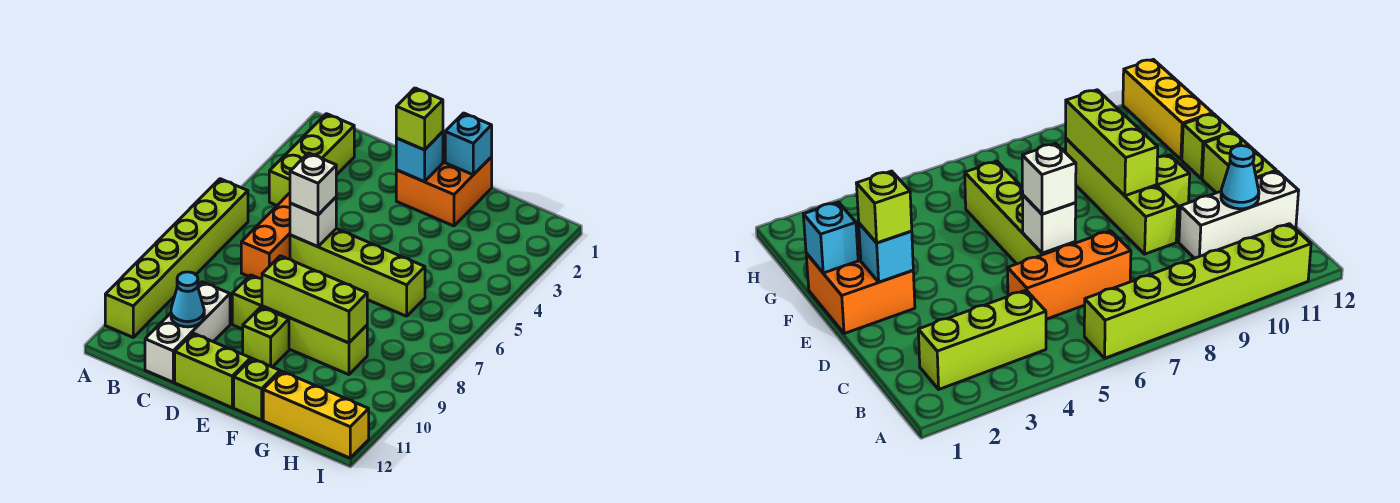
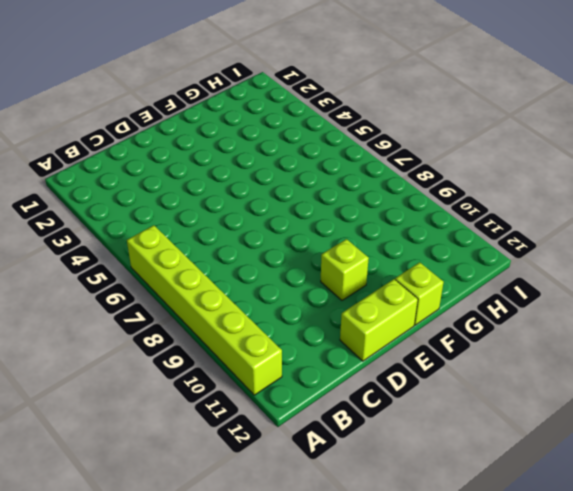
none -> lime 1x3 brick [269,114,354,205]
none -> orange 1x3 brick [241,193,290,279]
none -> white 1x3 brick [145,282,230,382]

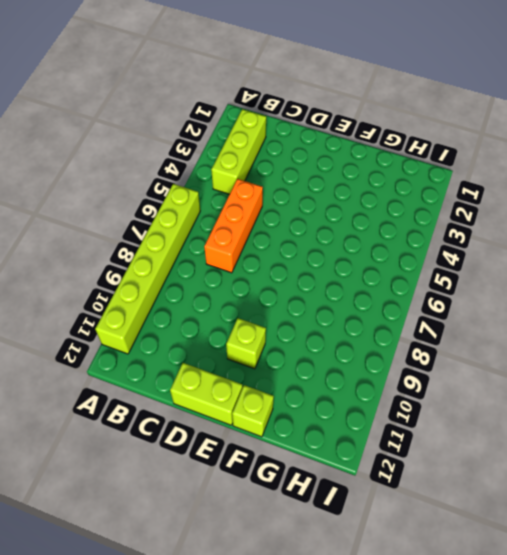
none -> white 1x3 brick [145,282,230,382]
none -> lime 1x4 brick [290,229,425,316]
none -> lime 1x4 brick [232,275,367,375]

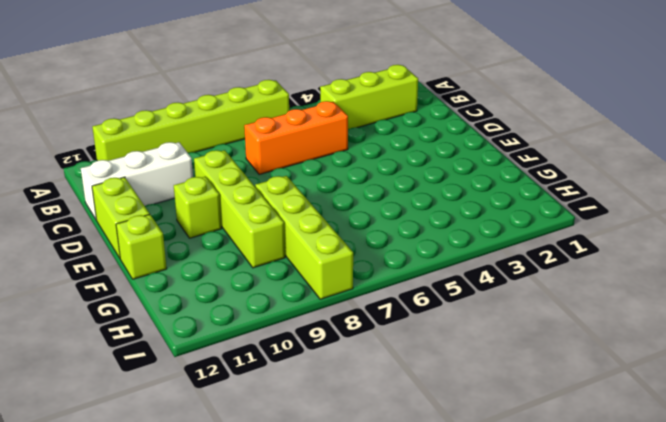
lime 1x4 brick [255,176,353,299] -> lime 1x4 brick moved to [290,229,425,316]
none -> orange 2x2 brick [396,136,492,226]
none -> yellow 1x3 brick [263,371,369,458]
none -> cyan 1x1 cone [171,272,204,327]

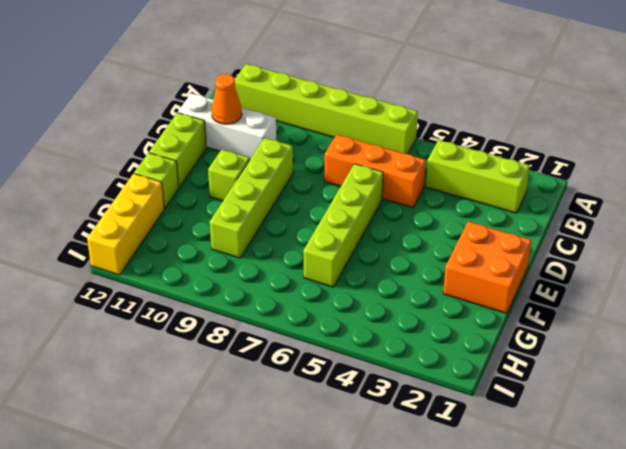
orange 1x1 cone [212,74,242,124] -> cyan 1x1 cone [171,272,204,327]
none -> white 1x1 brick [290,197,336,247]
none -> cyan 1x1 brick [396,132,443,182]
none -> lime 1x3 brick [262,256,367,343]

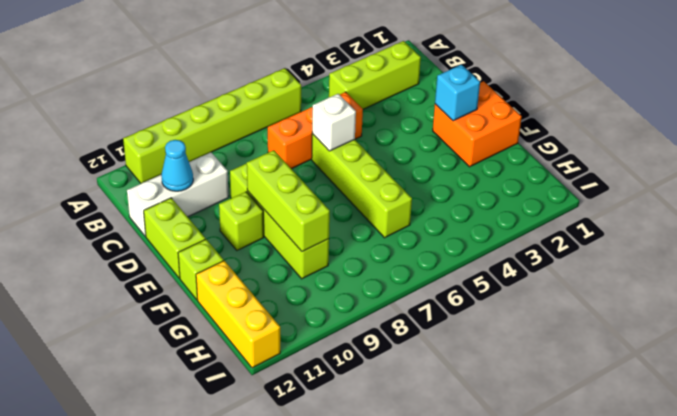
none -> cyan 1x1 brick [445,113,492,175]
none -> white 1x1 brick [290,153,336,215]
none -> lime 1x1 brick [396,88,443,150]

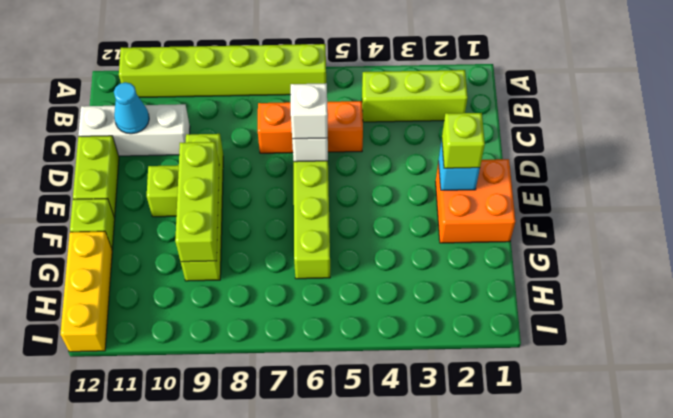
none -> cyan 1x1 brick [445,113,492,175]

